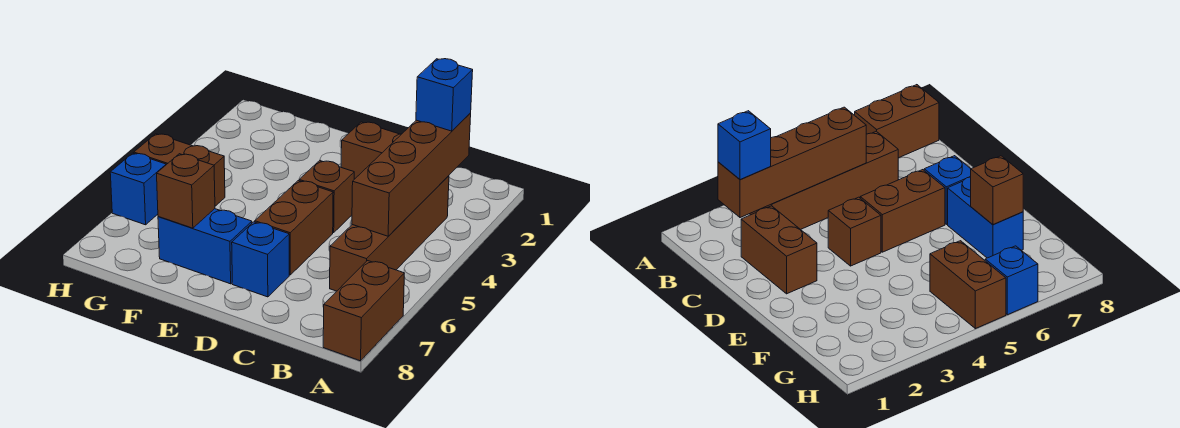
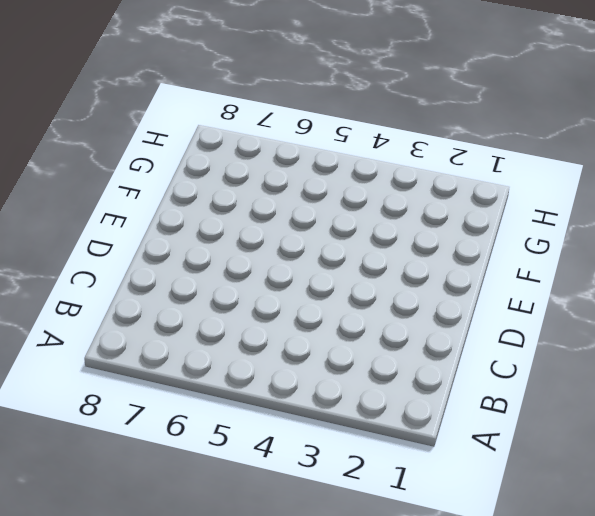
none -> brown 1x2 brick [323,261,404,361]
none -> brown 1x4 brick [330,176,449,291]
none -> brown 1x2 brick [341,122,401,179]

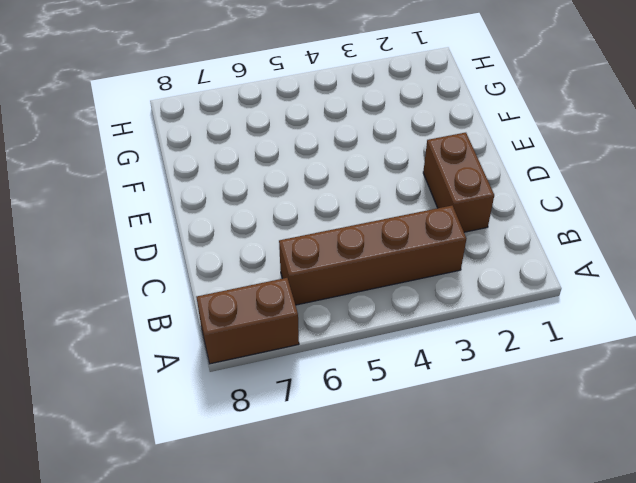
none -> brown 1x1 brick [299,161,354,233]
none -> brown 1x2 brick [255,181,333,275]
none -> blue 1x1 brick [232,222,289,297]

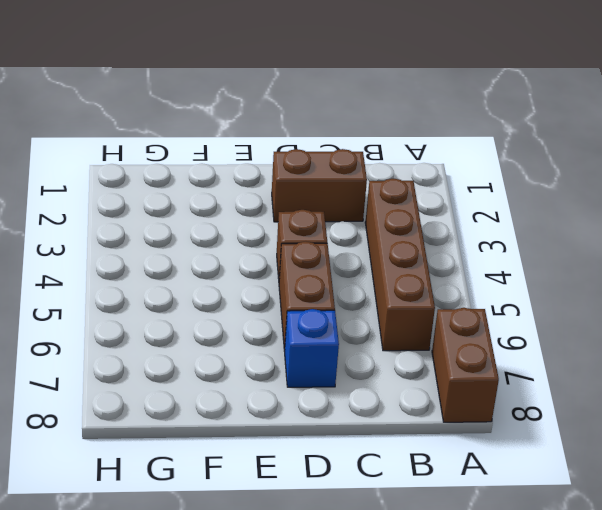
none -> blue 1x2 brick [158,209,252,284]
none -> brown 1x2 brick [134,134,225,206]
none -> blue 1x1 brick [110,153,166,225]

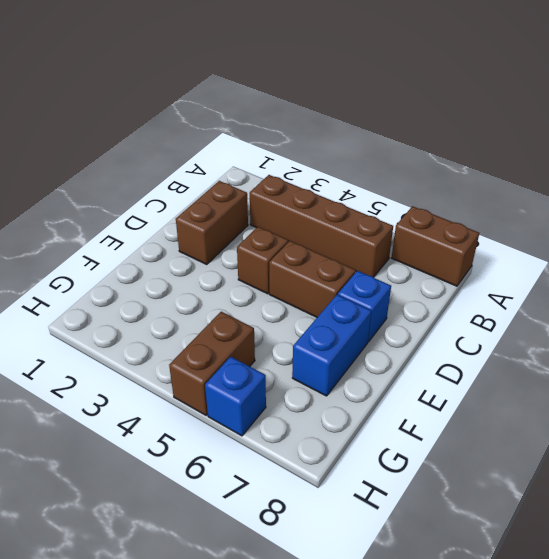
none -> brown 1x4 brick [352,113,471,236]
none -> brown 1x1 brick [157,154,215,228]
none -> blue 1x1 brick [416,59,473,131]

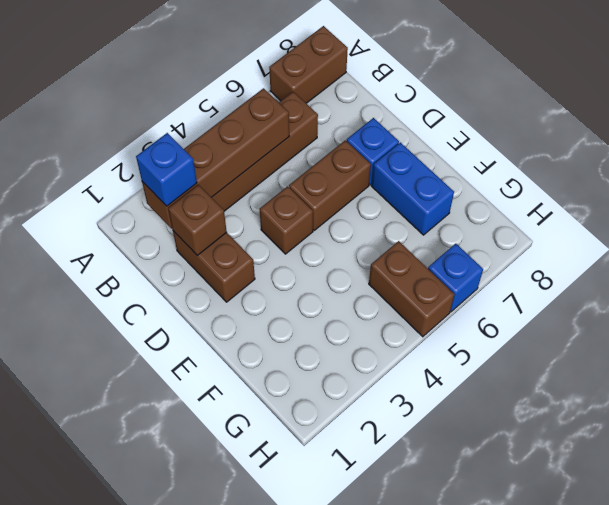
brown 1x1 brick [168,185,227,256] -> brown 1x1 brick moved to [157,154,215,228]

